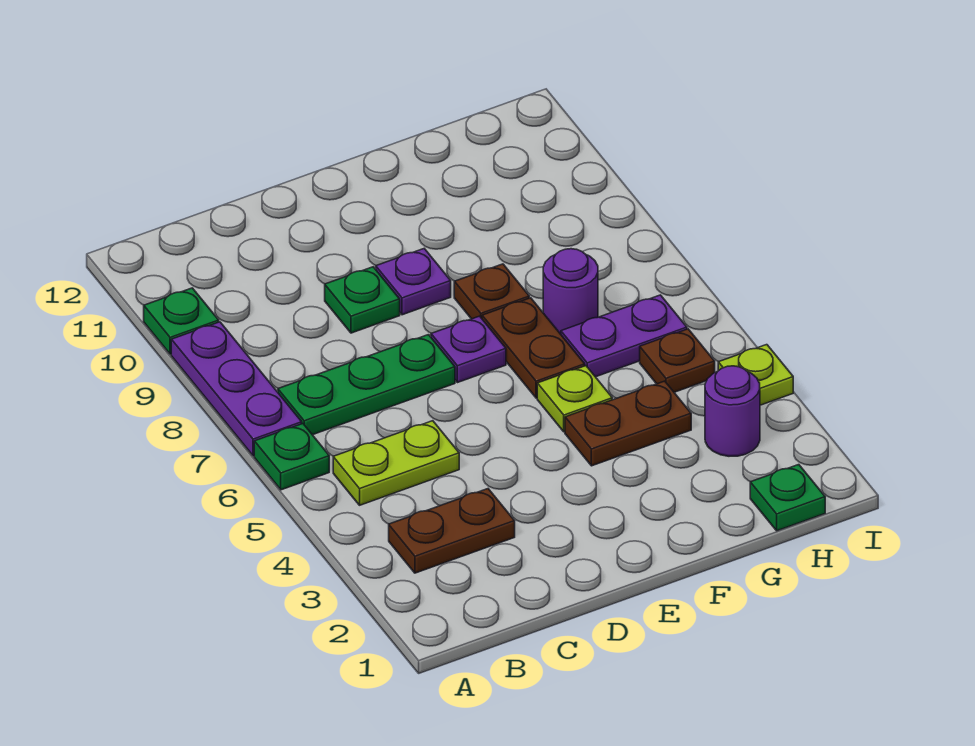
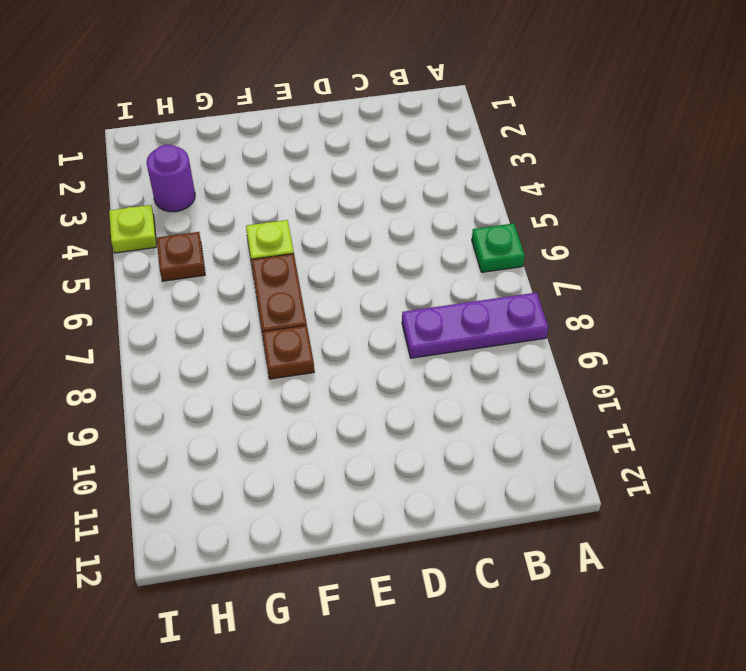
purple 1x3 plate [402,293,548,358] -> purple 1x3 plate turned to [171,322,302,456]
none -> green 1x1 plate [144,288,219,354]
none -> brown 1x2 plate [389,489,515,573]
none -> lime 1x2 plate [333,421,459,505]

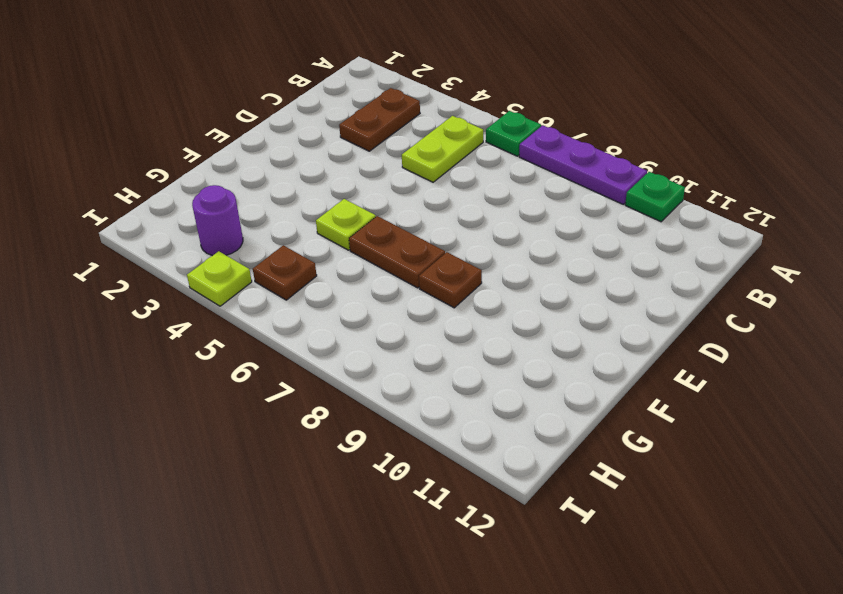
none -> green 1x3 plate [278,335,455,435]
none -> green 1x1 plate [325,267,400,333]
none -> purple 1x1 plate [431,316,506,383]

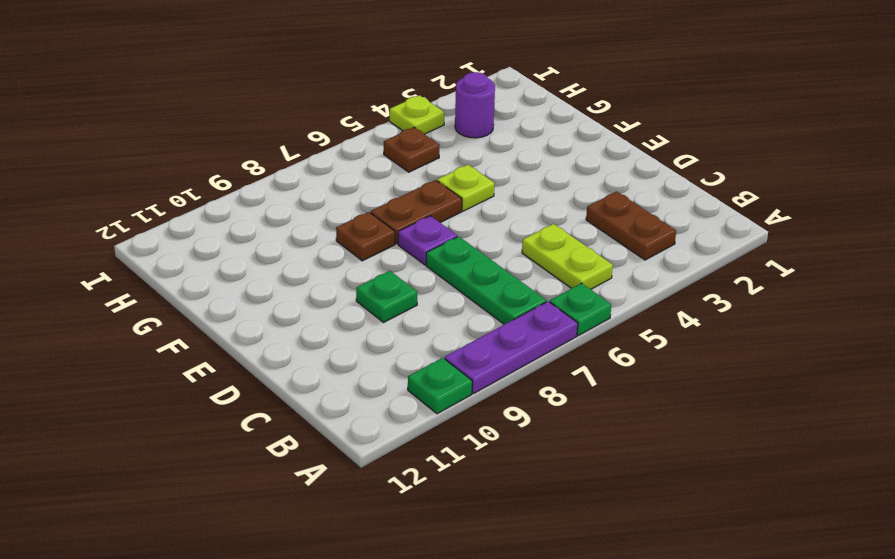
none -> purple 1x1 plate [376,249,451,315]
none -> brown 1x2 plate [565,381,691,466]
none -> purple 1x2 plate [561,295,687,377]

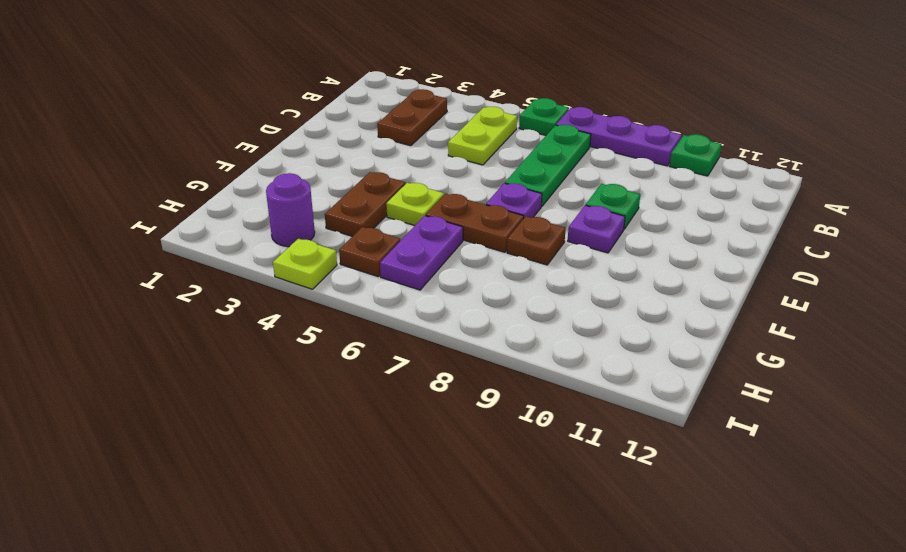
none -> purple 1x1 round brick [543,249,598,334]
none -> green 1x1 plate [750,465,825,531]

